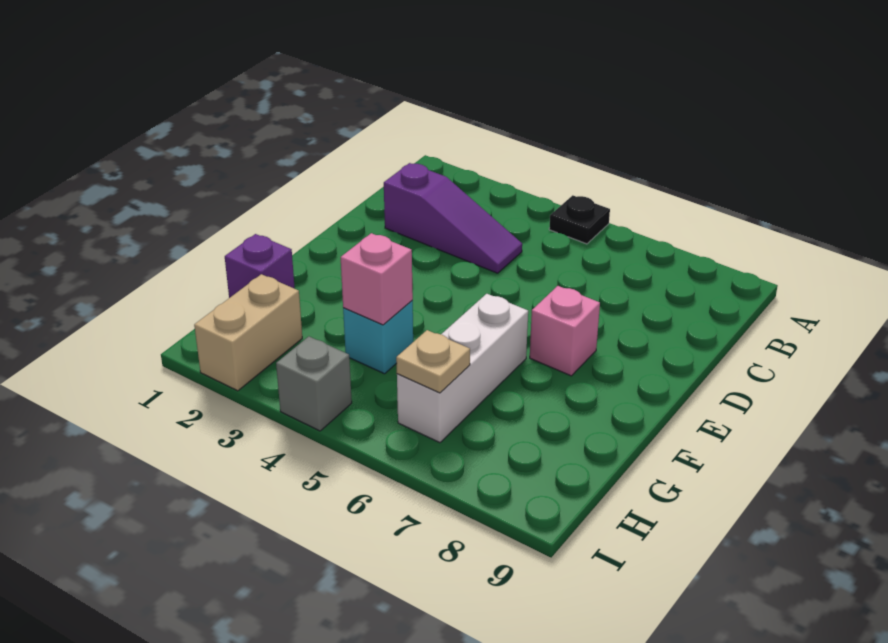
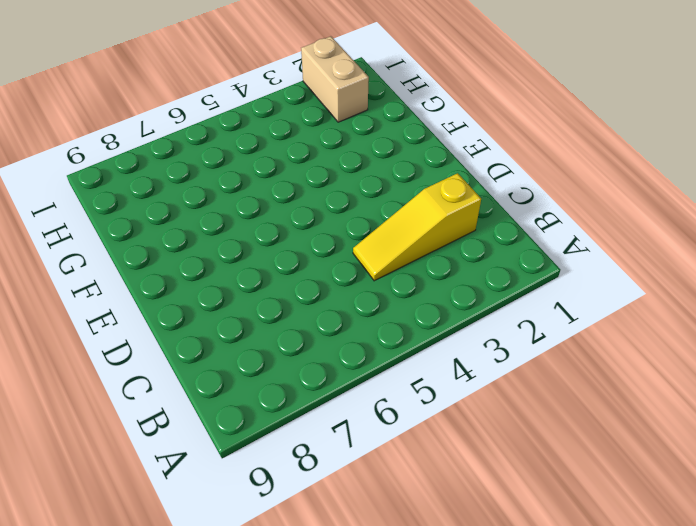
yellow 1x3 slope [353,173,481,281] -> purple 1x3 slope [384,163,522,273]
none -> black 1x1 plate [549,195,610,244]
none -> pink 1x1 brick [530,286,600,376]

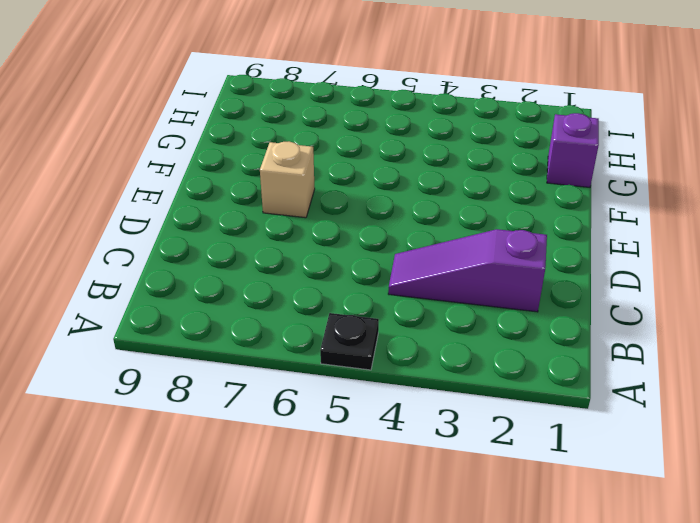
tan 1x1 brick [260,141,315,218] -> pink 1x1 brick [530,286,600,376]
none -> white 1x3 brick [397,294,528,443]
none -> cyan 1x1 brick [343,301,413,374]

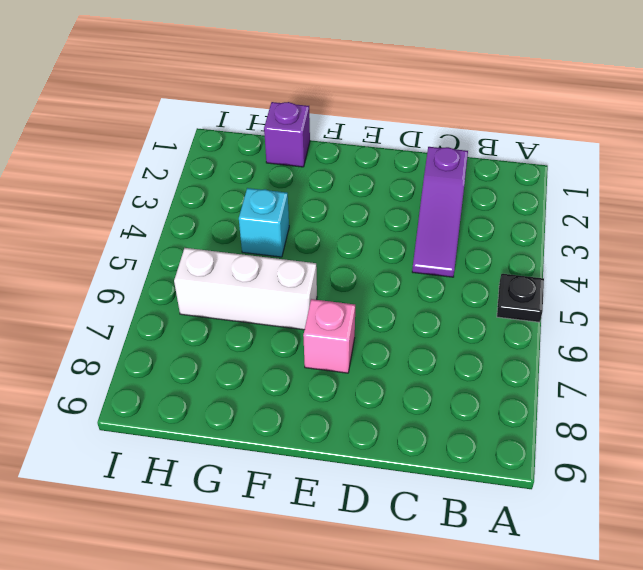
none -> tan 1x2 brick [194,274,302,391]
none -> grey 1x1 brick [276,336,352,431]

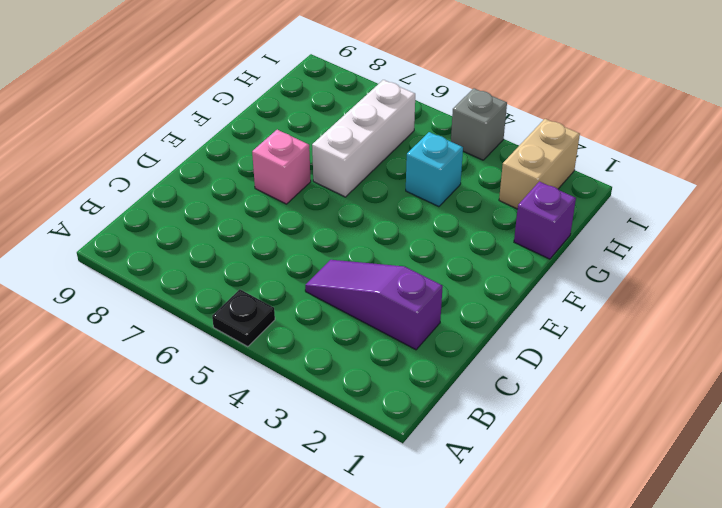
none -> pink 1x1 brick [341,233,413,325]
none -> tan 1x1 plate [396,330,470,393]

